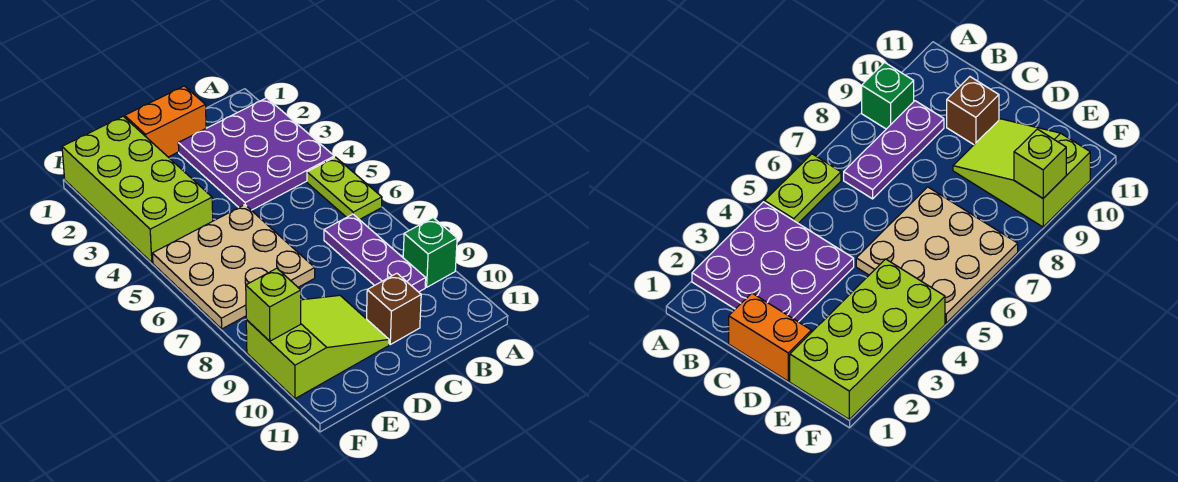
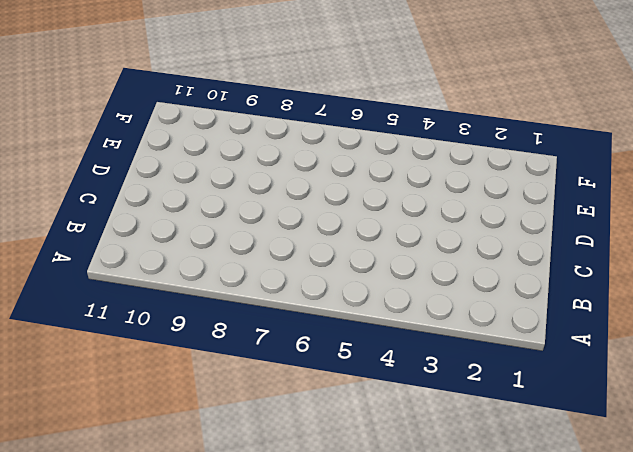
none -> purple 3x3 plate [178,98,334,210]
none -> lime 1x2 plate [307,157,382,220]

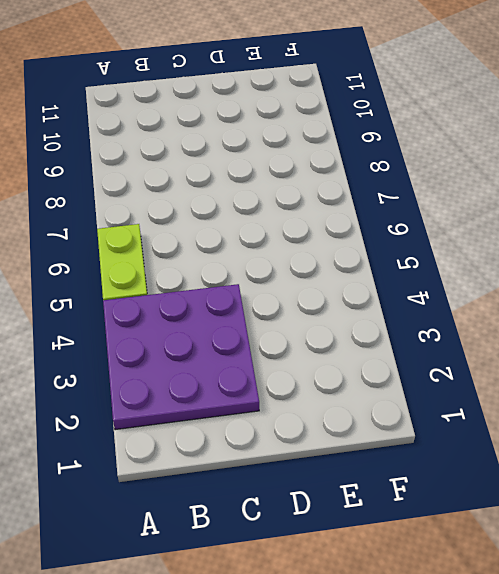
none -> green 1x1 brick [403,218,457,287]
none -> purple 1x3 plate [324,214,426,292]

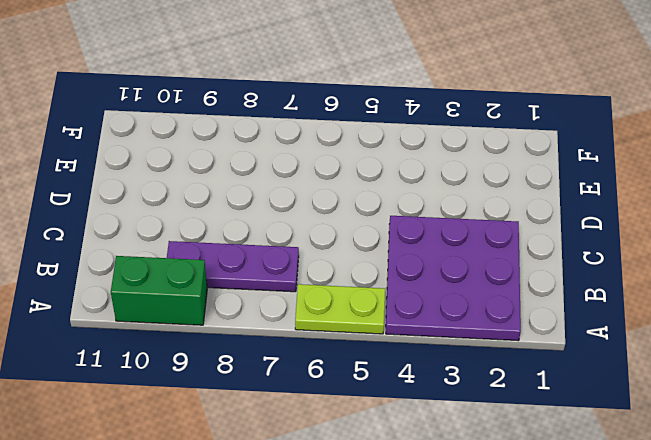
green 1x2 brick [111,256,207,325] -> green 1x1 brick [403,218,457,287]
none -> orange 1x2 brick [125,86,206,157]
none -> brown 1x1 brick [367,273,421,344]

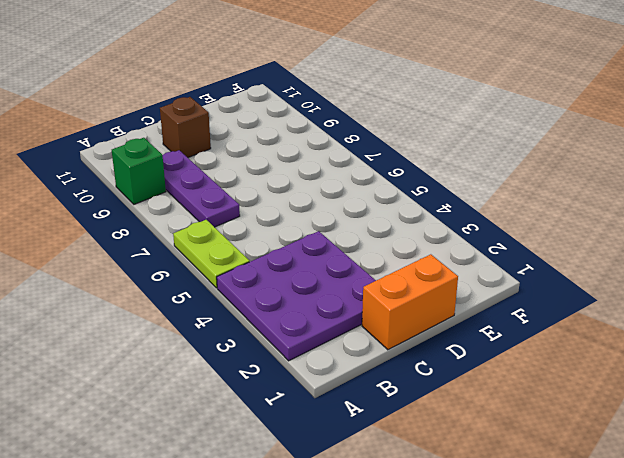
none -> tan 3x3 plate [152,205,315,329]
none -> lime 2x3 slope [246,295,389,399]

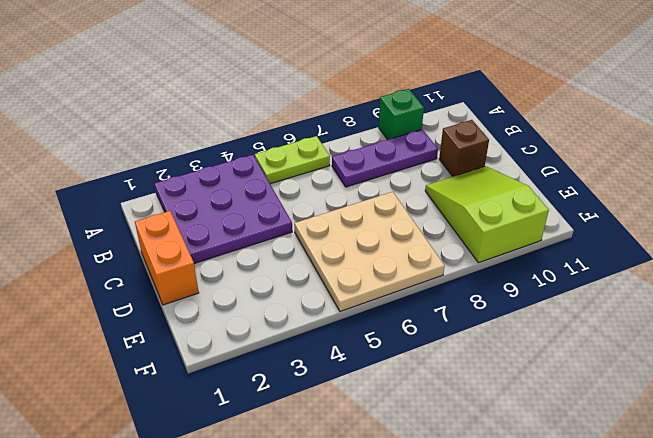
none -> lime 2x4 brick [62,116,213,262]
none -> lime 1x1 brick [246,268,301,341]

